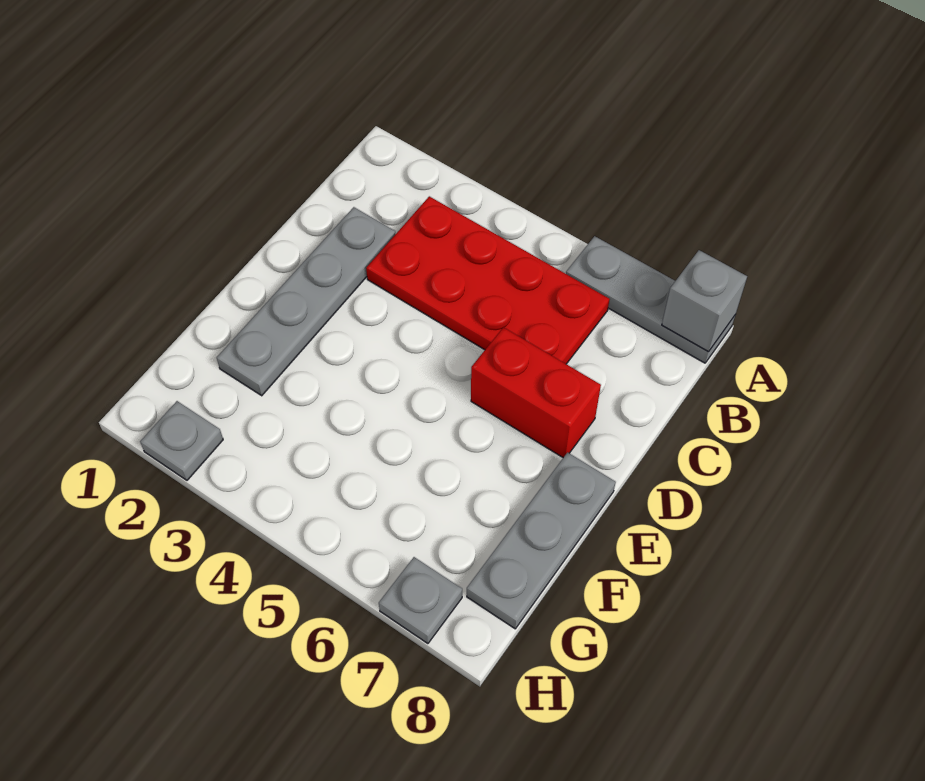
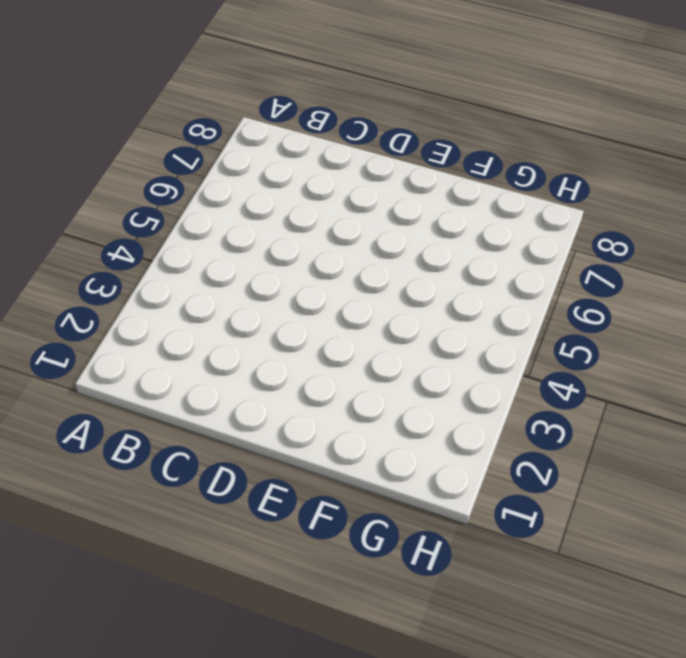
none -> grey 1x3 plate [566,236,735,363]
none -> red 2x4 plate [366,196,610,364]

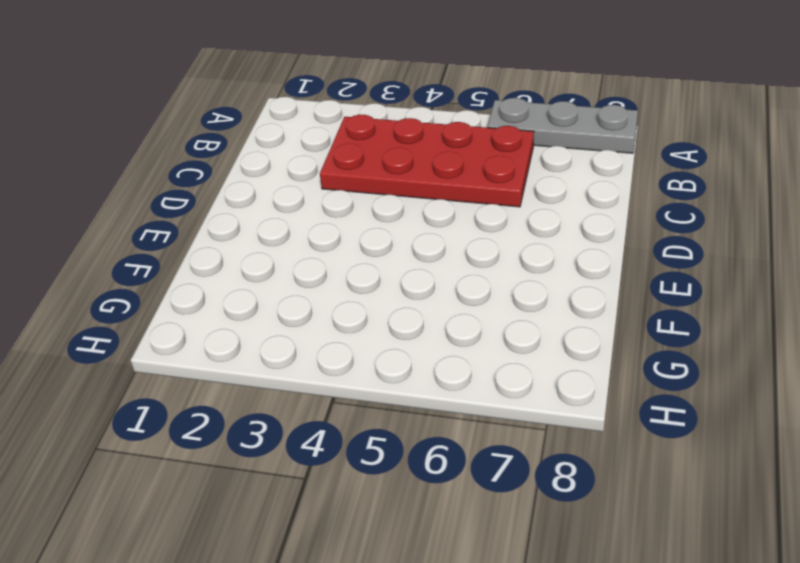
none -> grey 1x4 plate [217,207,395,396]
none -> red 1x2 brick [471,327,601,458]

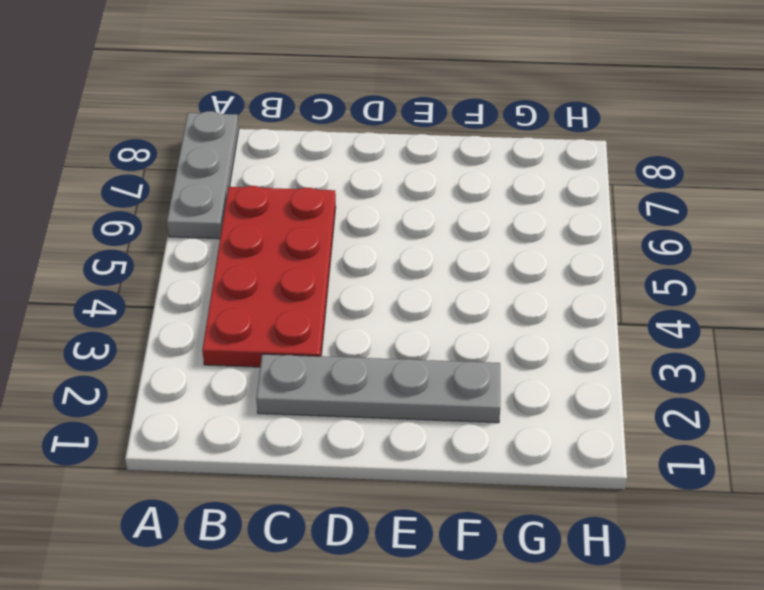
none -> red 1x2 brick [471,327,601,458]
none -> grey 1x3 plate [467,452,616,629]

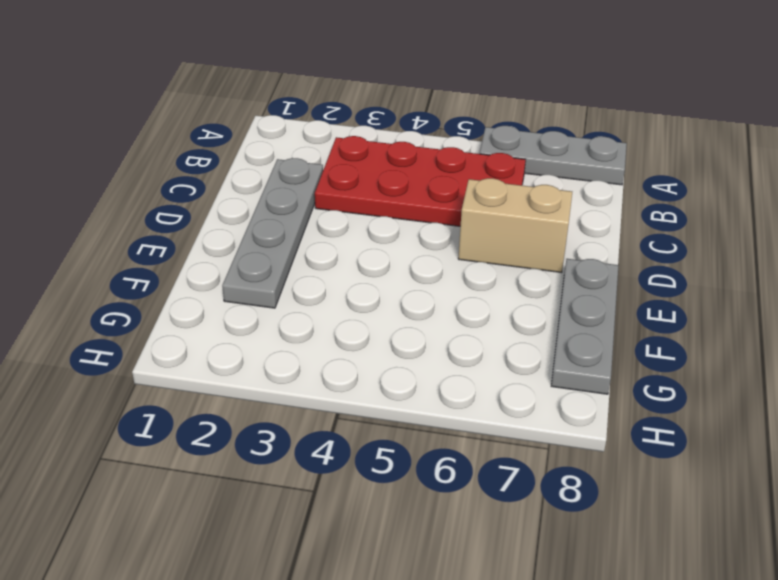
tan 1x2 brick [458,178,572,273] -> red 1x2 brick [471,327,601,458]
none -> grey 1x1 plate [140,401,223,480]
none -> grey 1x1 plate [379,557,462,644]

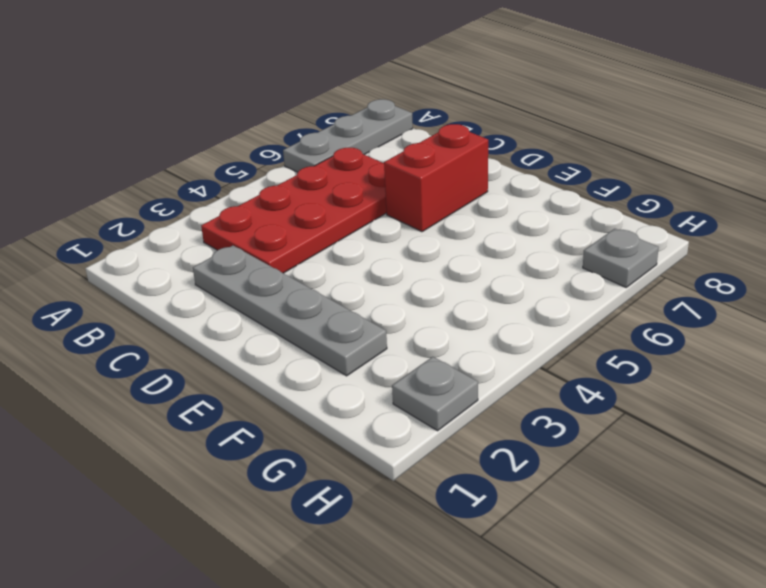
none -> grey 1x3 plate [467,452,616,629]
none -> grey 1x1 brick [662,250,747,352]

